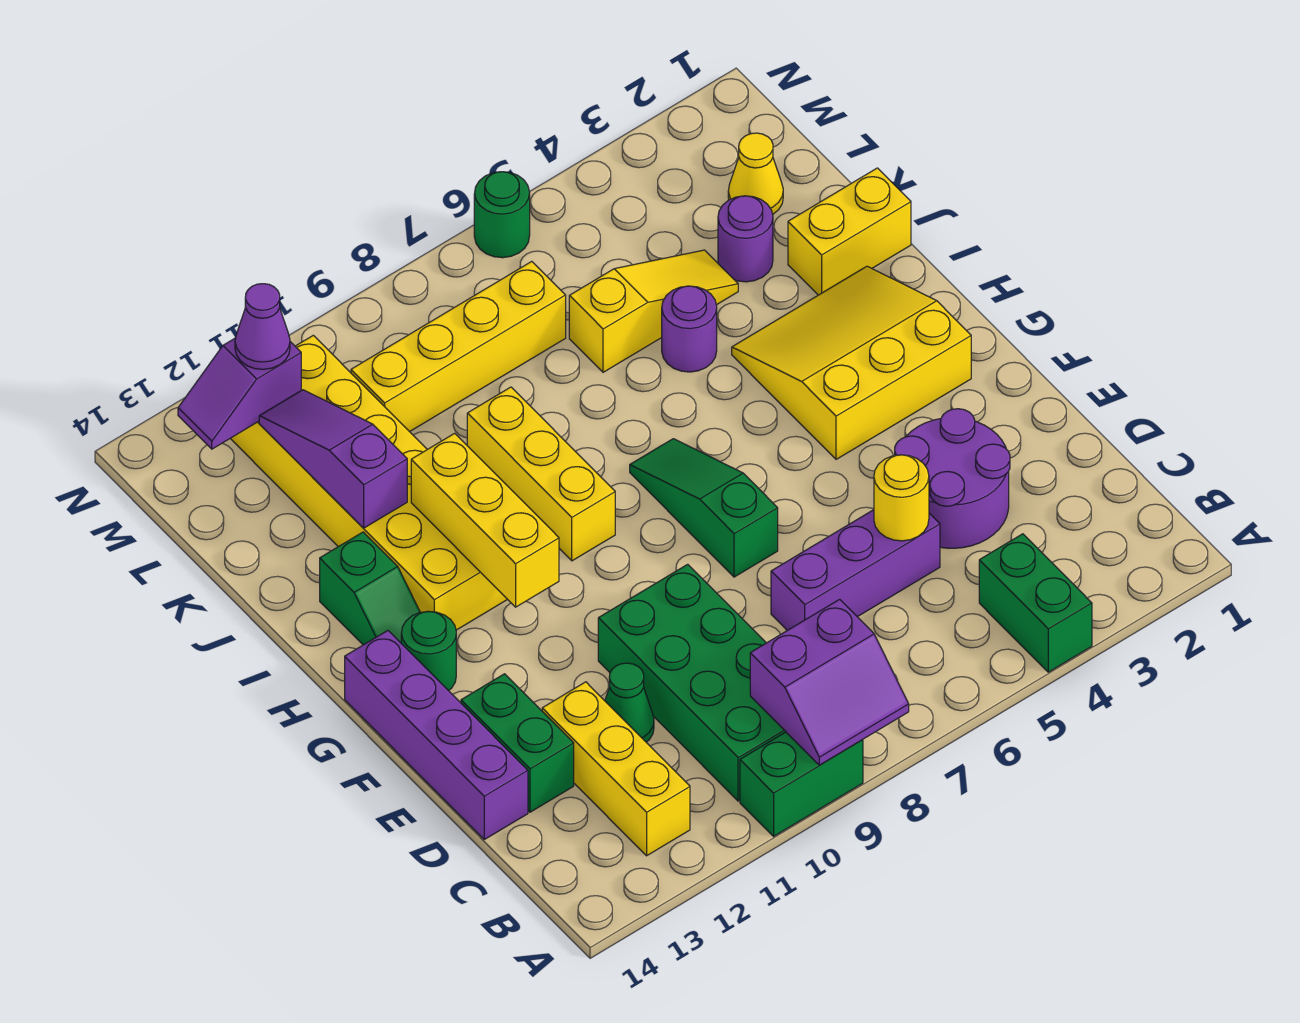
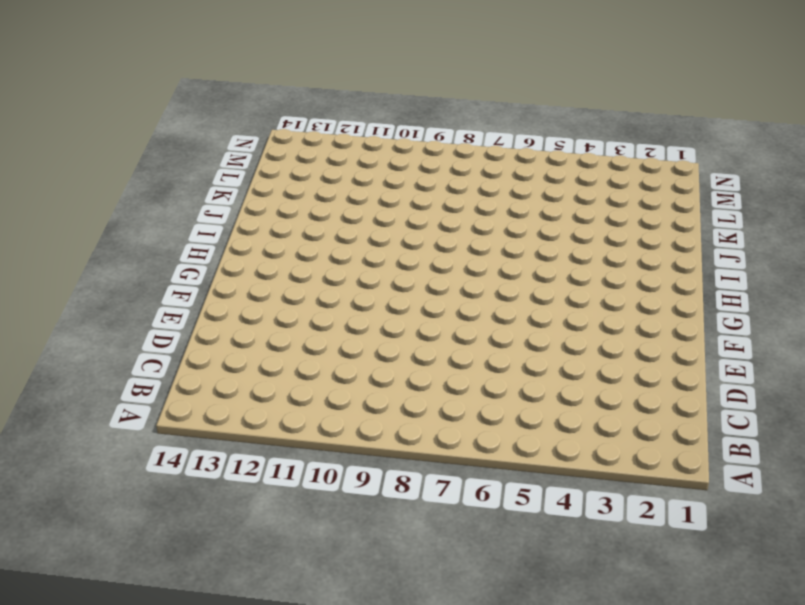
none -> green 1x2 brick [979,534,1092,672]
none -> green 1x2 brick [740,732,863,836]
none -> green 2x4 brick [598,564,786,801]

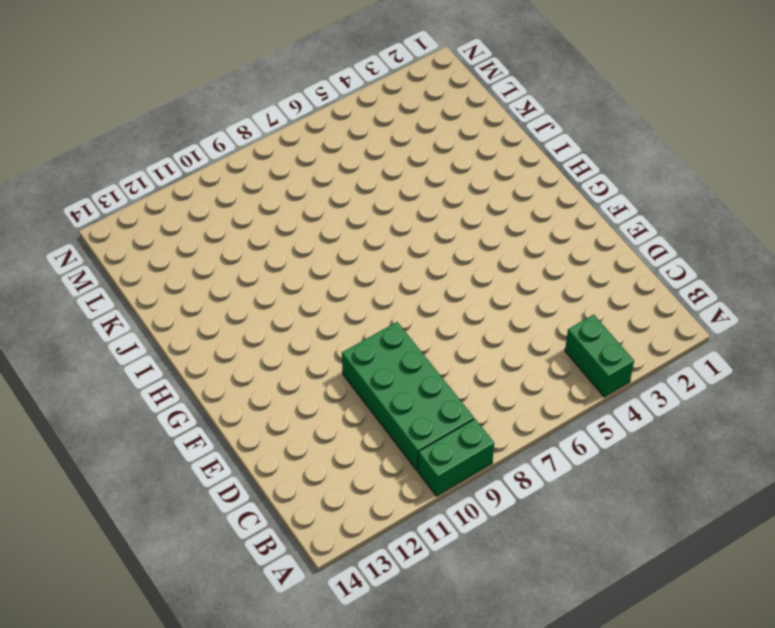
none -> yellow 1x3 brick [542,682,690,856]
none -> purple 2x2 round brick [895,409,1010,548]
none -> purple 1x3 brick [771,510,940,630]

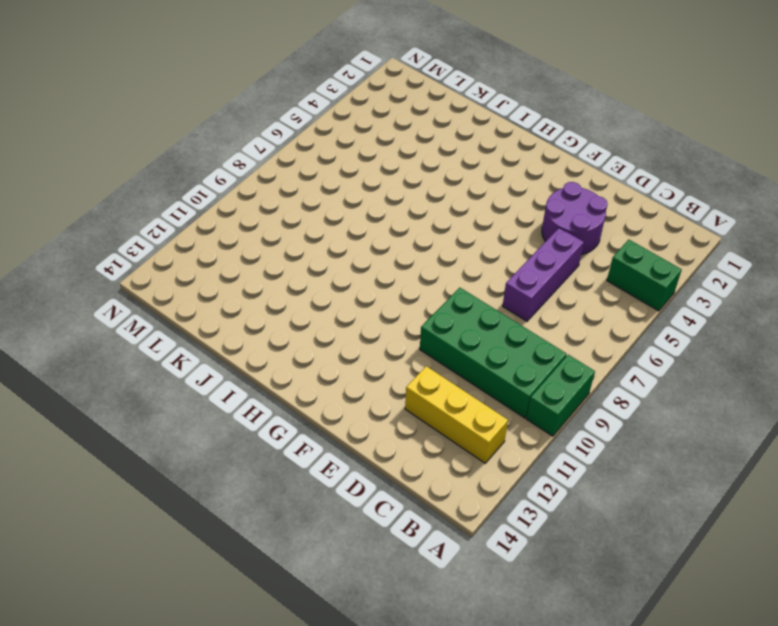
none -> green 1x1 cone [605,663,654,742]
none -> green 1x2 brick [461,674,574,812]
none -> purple 1x4 brick [345,631,528,839]

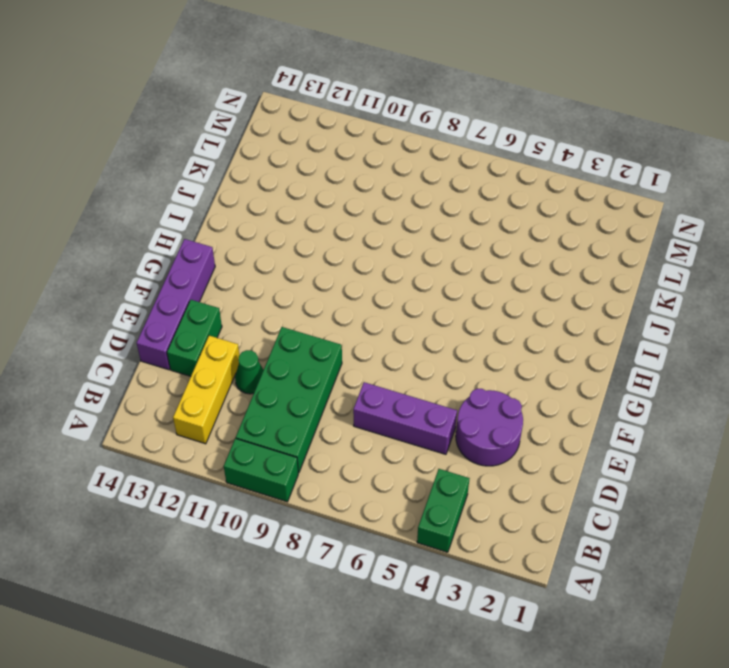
none -> green 1x3 slope [630,439,778,577]
none -> yellow 3x3 slope [732,266,971,459]
none -> green 1x1 round brick [401,611,456,691]

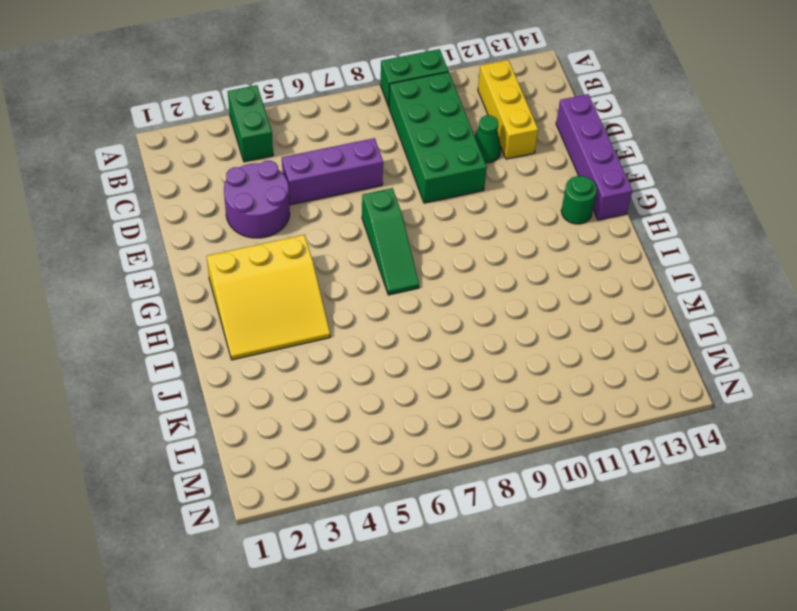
none -> green 1x2 brick [461,674,574,812]
none -> yellow 1x3 brick [467,387,615,561]
none -> yellow 2x6 brick [230,335,508,630]

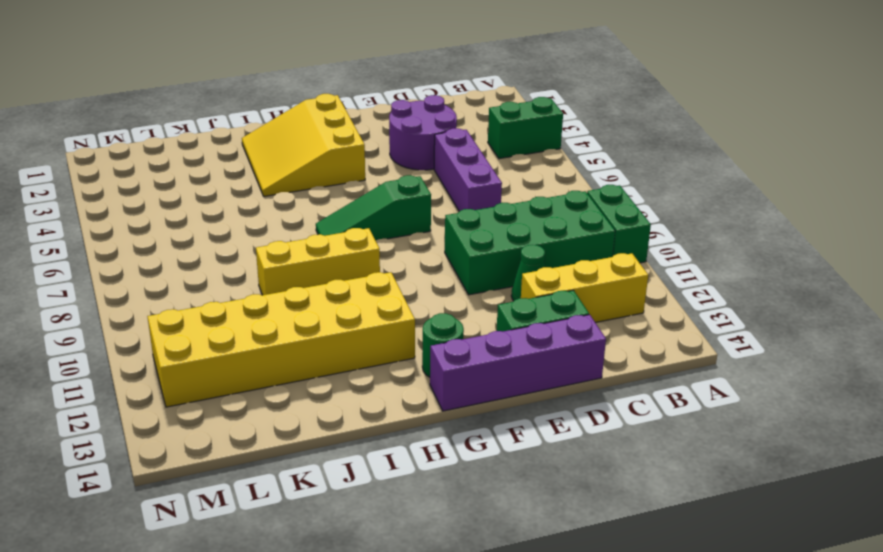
none -> green 1x2 slope [320,532,420,645]
none -> yellow 1x2 brick [788,168,911,295]
none -> purple 1x1 round brick [662,286,717,372]

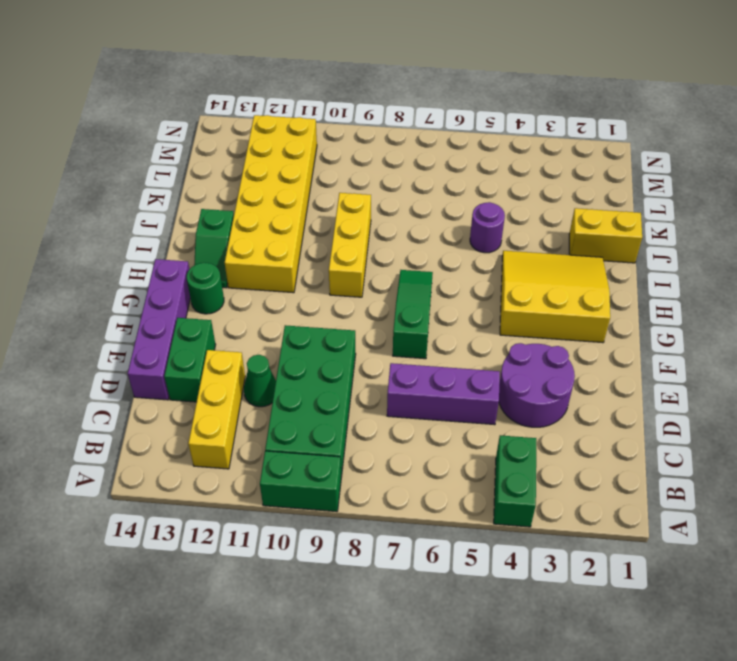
none -> purple 1x1 round brick [718,196,773,282]
none -> yellow 1x3 slope [569,250,738,372]
none -> yellow 1x1 cone [728,133,783,214]

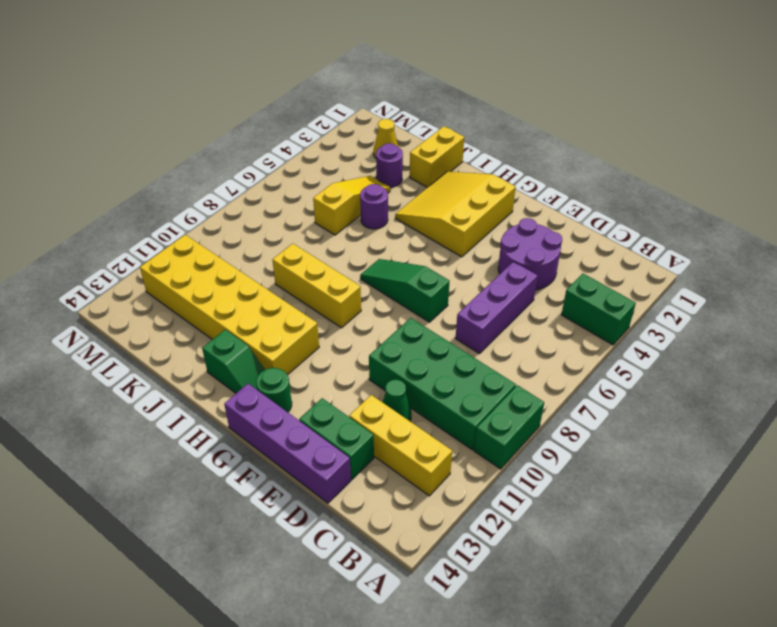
none -> yellow 1x4 brick [351,261,566,432]
none -> green 1x1 round brick [474,172,530,258]
none -> purple 2x2 slope [750,599,909,765]

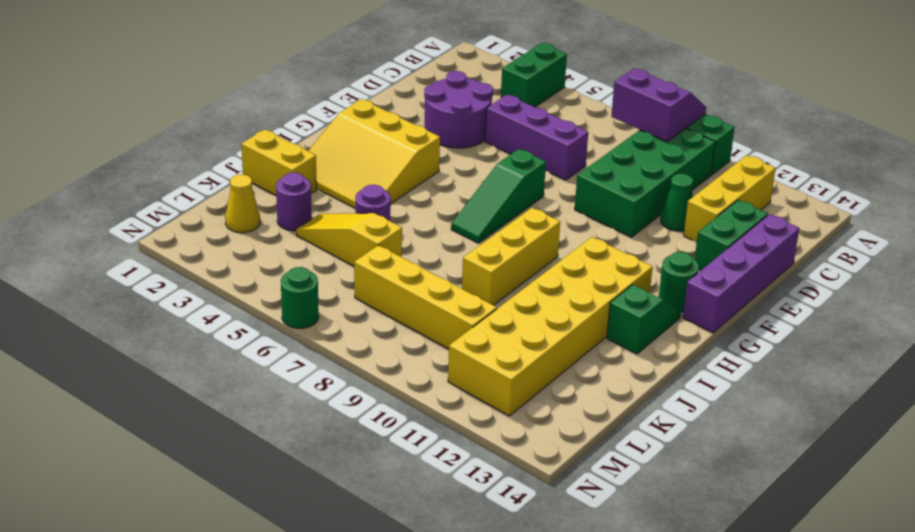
none -> yellow 1x1 round brick [874,455,929,541]
none -> yellow 1x3 brick [411,433,559,607]
none -> purple 1x3 slope [259,390,407,528]

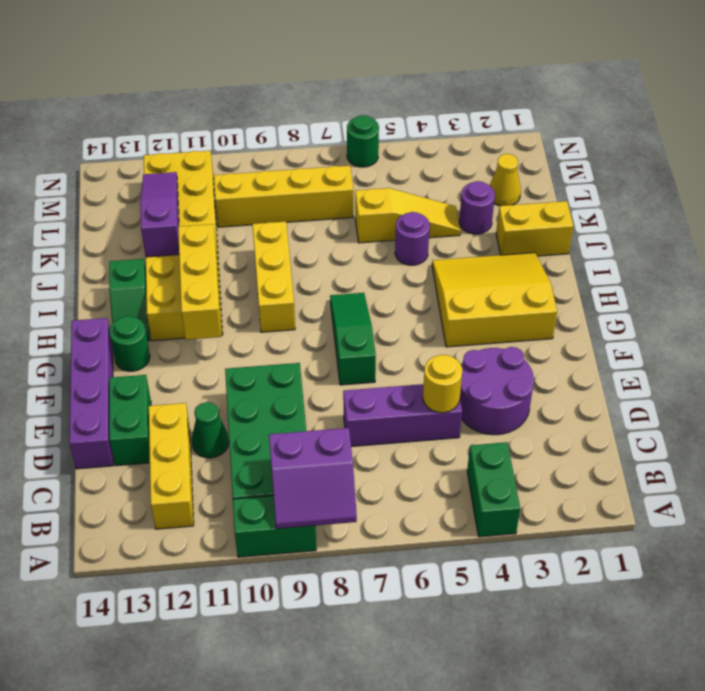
none -> purple 1x2 slope [178,338,301,449]
none -> purple 1x1 cone [235,284,290,369]

